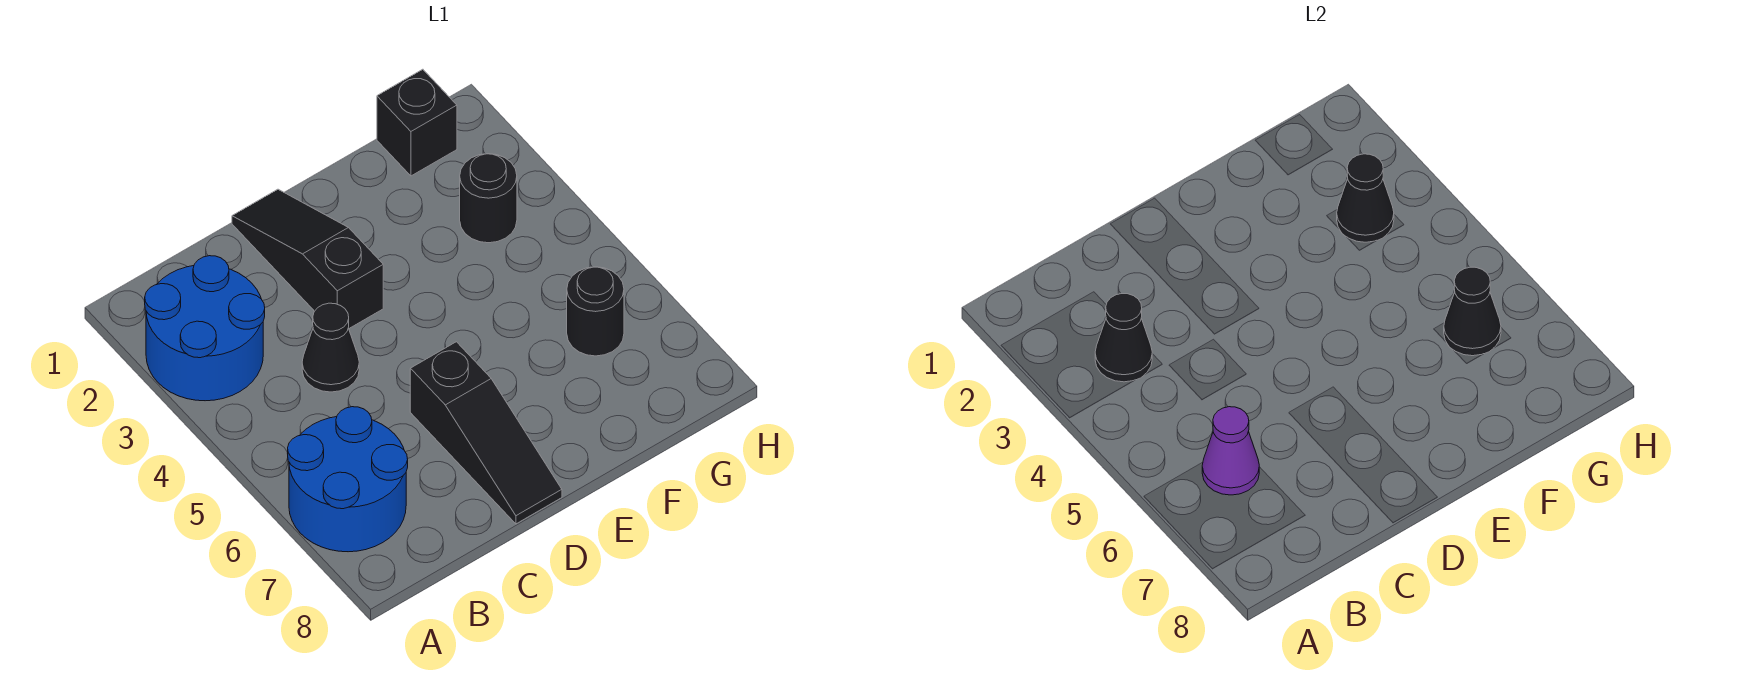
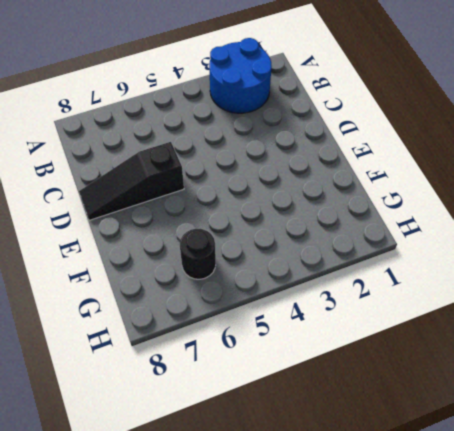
none -> blue 2x2 round brick [288,407,408,552]
none -> black 1x1 cone [302,303,359,392]
none -> black 1x3 slope [232,189,383,328]

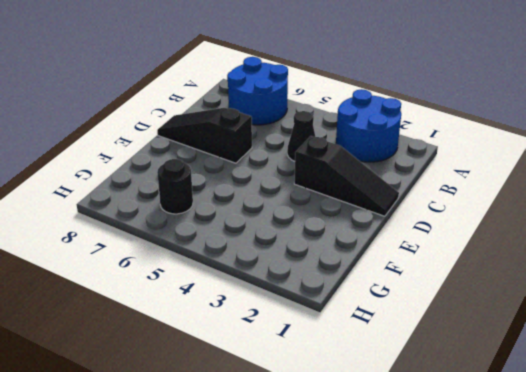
none -> black 1x1 brick [377,69,457,176]
none -> black 1x1 round brick [460,154,517,243]
none -> black 1x1 cone [1095,294,1152,382]

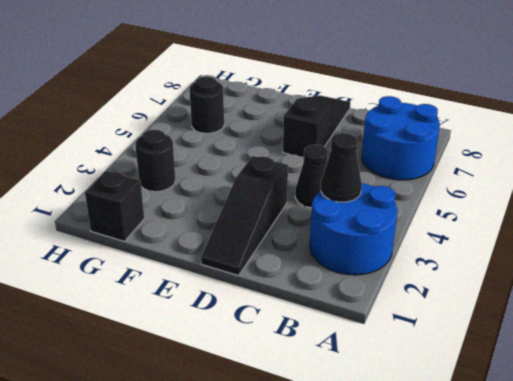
none -> purple 1x1 cone [1202,407,1259,495]
none -> black 1x1 cone [1337,154,1394,242]
none -> black 1x1 cone [1444,267,1501,356]

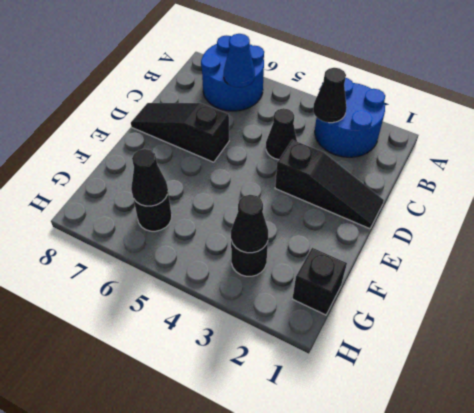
blue 1x1 cone [224,34,255,87] -> purple 1x1 cone [1202,407,1259,495]

